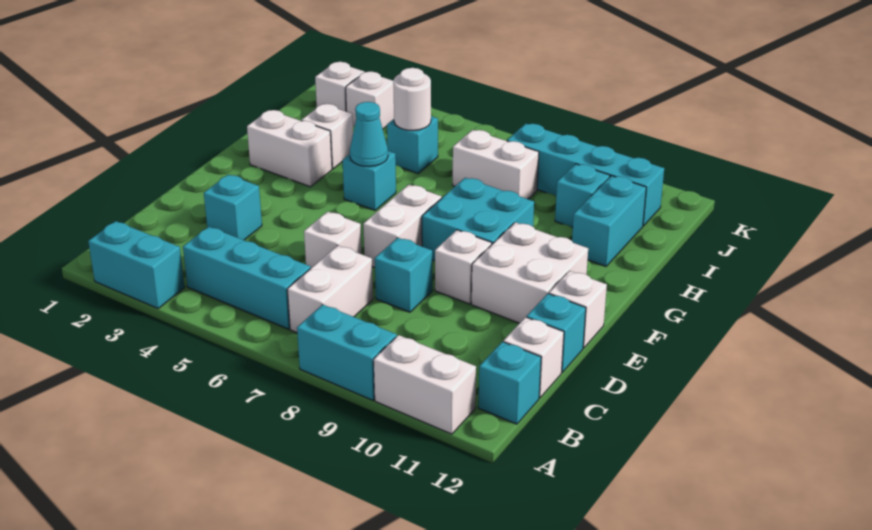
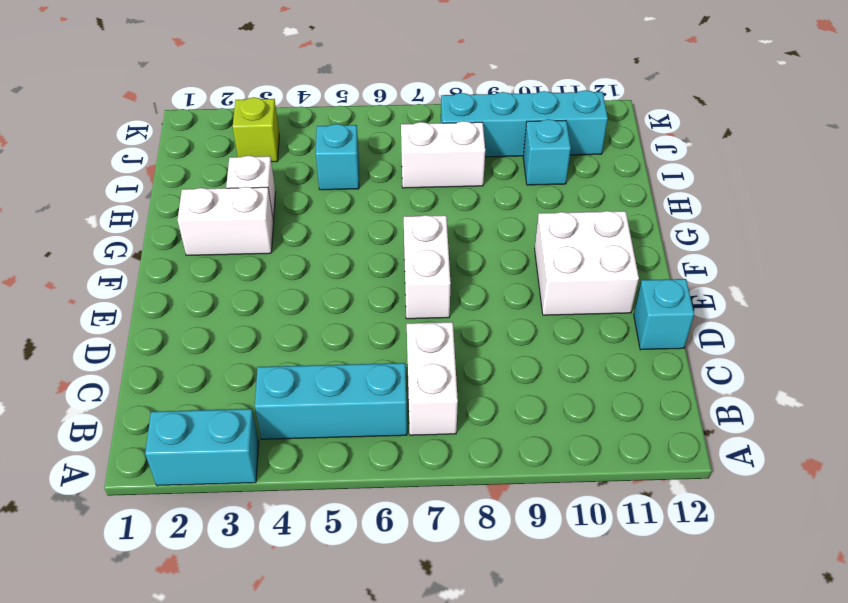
lime 1x1 brick [233,97,279,162] -> white 1x1 brick [346,72,394,129]
none -> cyan 1x2 brick [297,304,397,400]
none -> white 1x2 brick [374,335,476,434]
none -> cyan 1x1 brick [478,342,541,424]

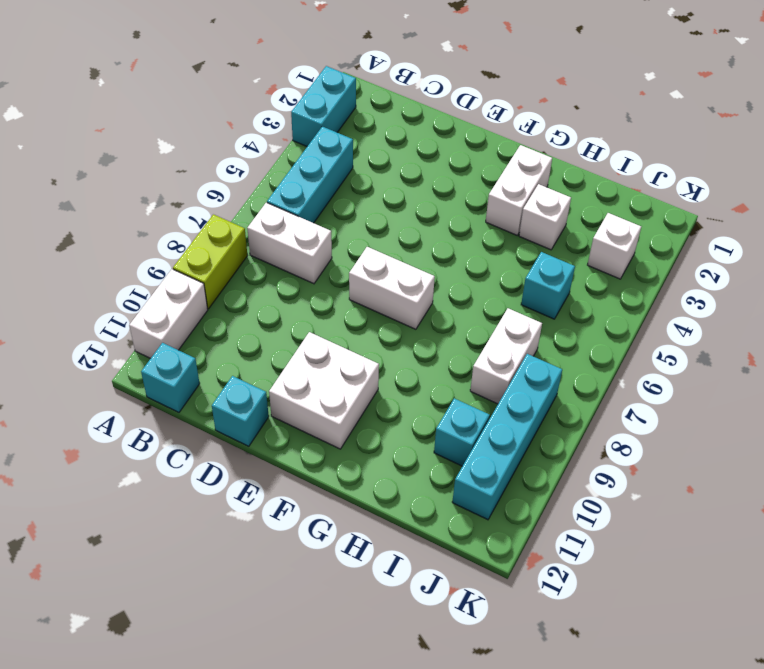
lime 1x2 brick [173,214,247,309] -> cyan 1x2 brick [297,304,397,400]
none -> white 1x1 brick [503,317,564,398]
none -> cyan 1x1 brick [204,175,262,240]
none -> white 1x1 brick [304,212,362,268]

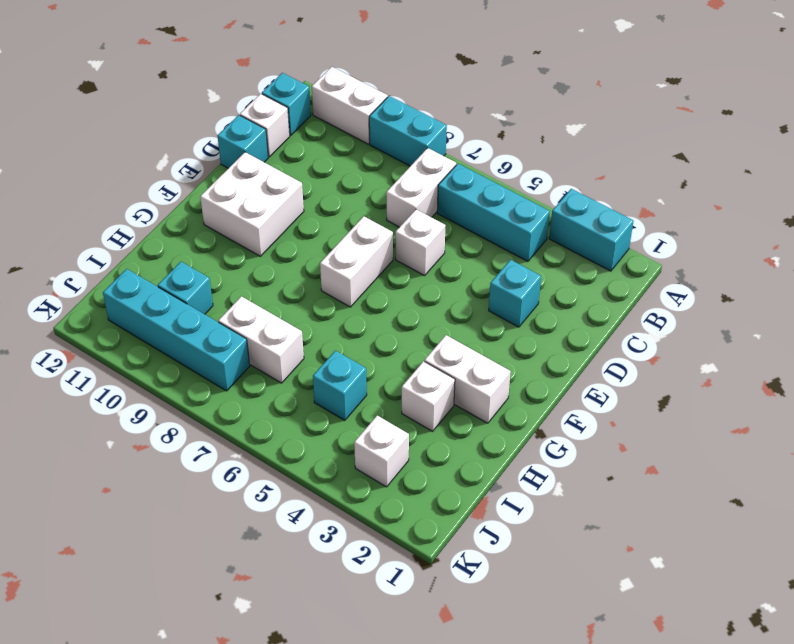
none -> cyan 1x1 brick [375,238,432,312]
none -> white 1x1 brick [435,230,492,304]
none -> white 1x1 brick [549,271,607,348]

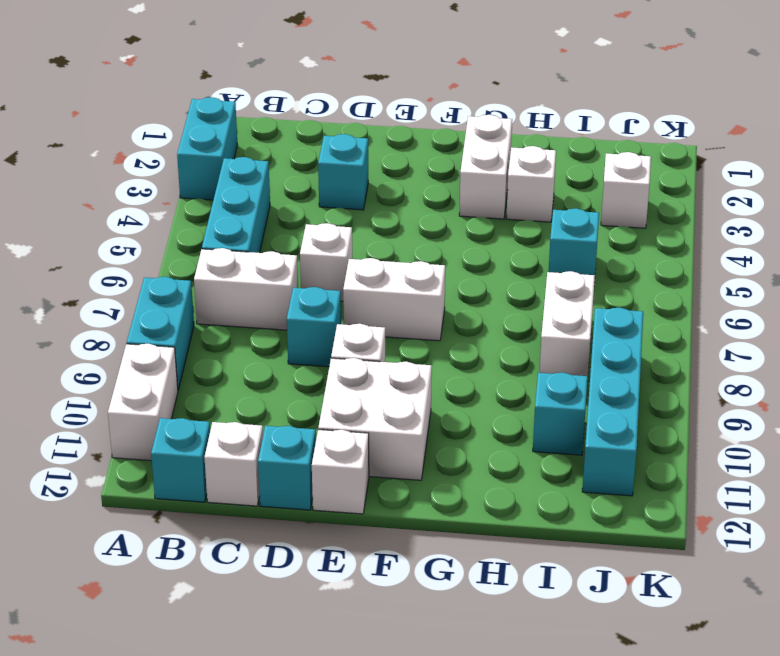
none -> cyan 2x2 brick [422,178,534,261]
none -> cyan 1x1 brick [343,151,396,210]
none -> cyan 1x2 brick [572,176,646,266]

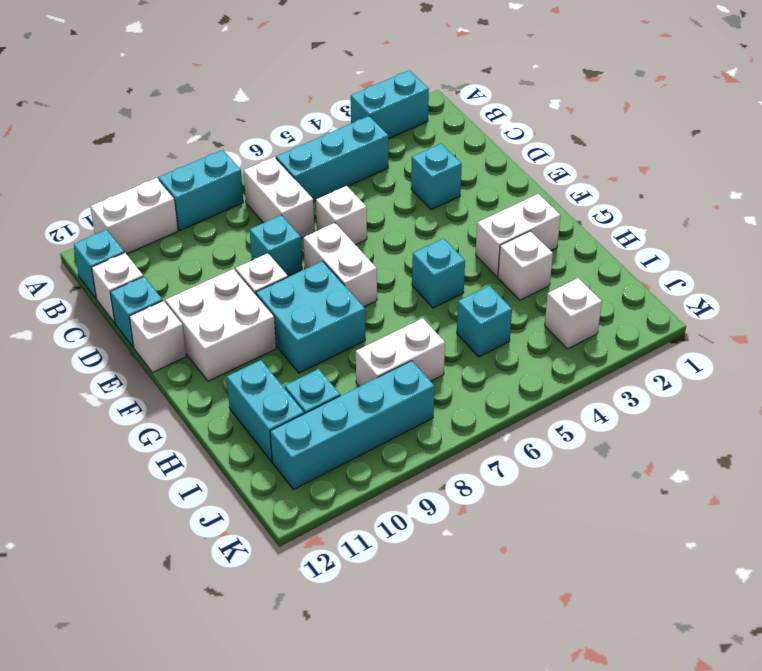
none -> white 1x1 brick [315,62,364,112]
none -> cyan 1x1 cone [350,102,388,167]
none -> white 1x1 round brick [393,68,431,131]

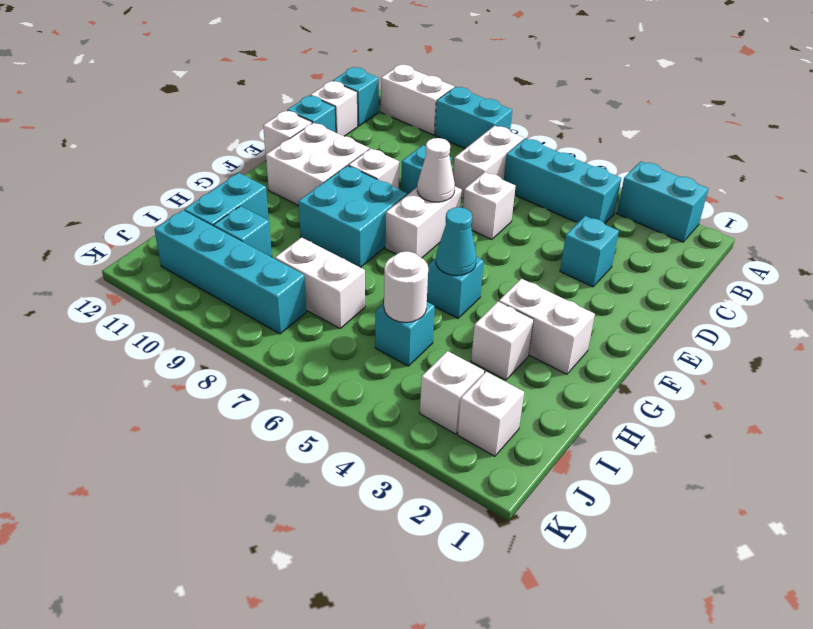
white 1x1 cone [417,138,455,202] -> none

